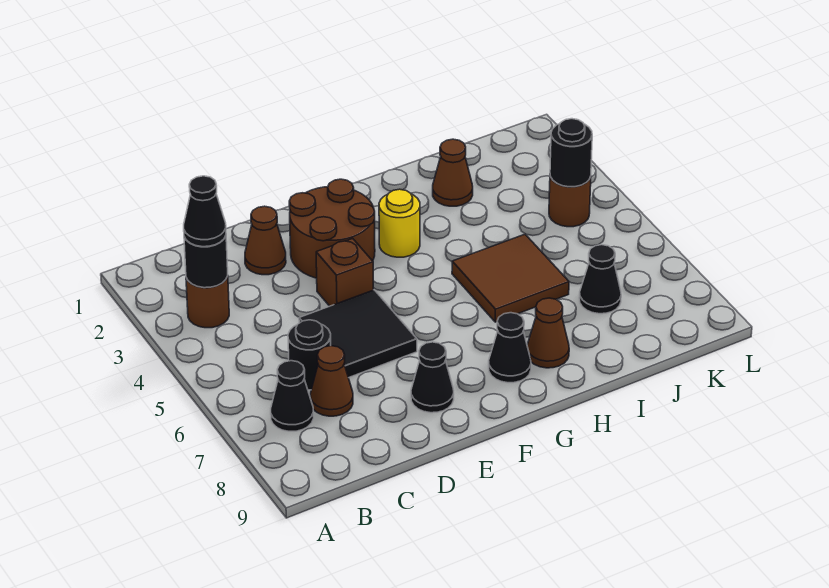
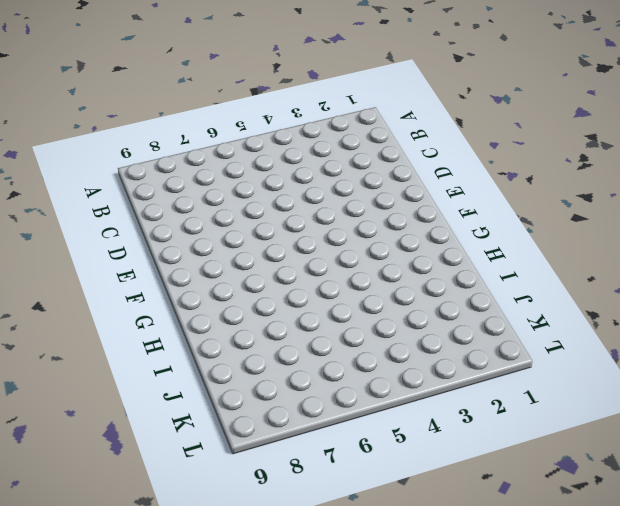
none -> brown 1x1 round brick [186,276,229,328]
none -> black 1x1 cone [271,361,314,431]
none -> black 1x1 round brick [288,320,331,390]

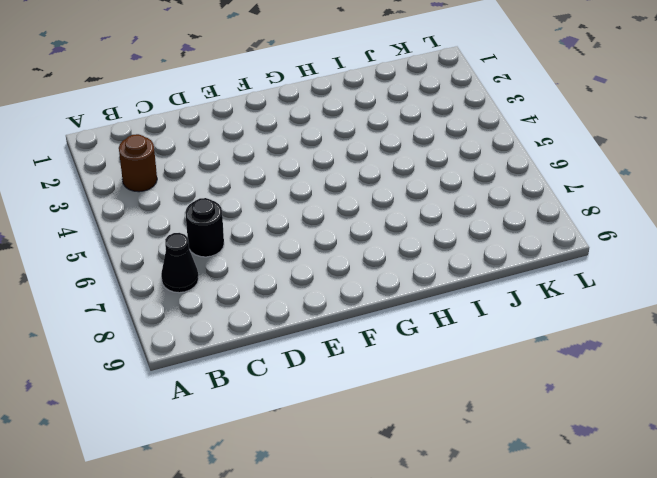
none -> brown 1x1 cone [310,346,353,416]
none -> brown 1x1 cone [245,206,286,275]
none -> black 2x2 tile [299,290,417,378]

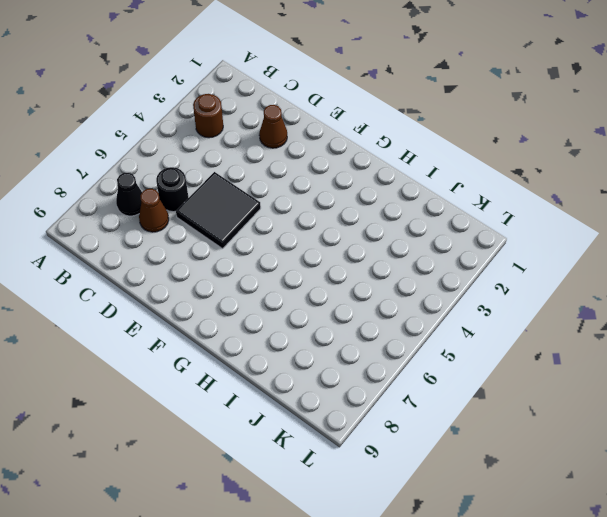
none -> brown 2x2 round brick [289,179,375,278]
none -> brown 1x1 brick [316,239,373,306]
none -> black 1x1 cone [411,342,454,413]

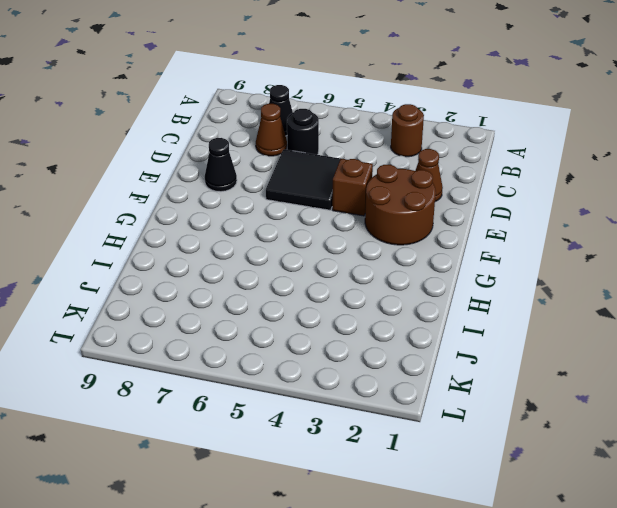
none -> yellow 1x1 round brick [379,189,420,257]
none -> black 1x1 cone [489,313,531,383]
none -> brown 2x2 tile [452,234,569,322]

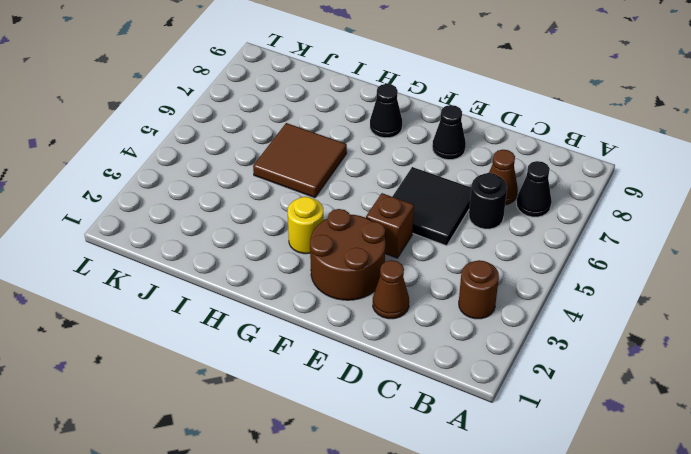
none -> brown 1x1 cone [527,298,569,368]
none -> brown 1x1 cone [433,139,473,206]
none -> black 1x1 cone [579,245,621,314]

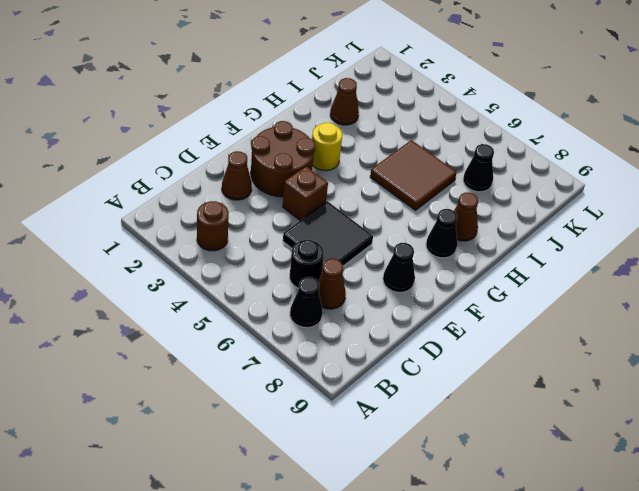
none -> brown 1x1 round brick [549,176,591,227]
none -> black 1x1 round brick [184,236,228,288]
none -> black 1x1 round brick [550,119,592,187]

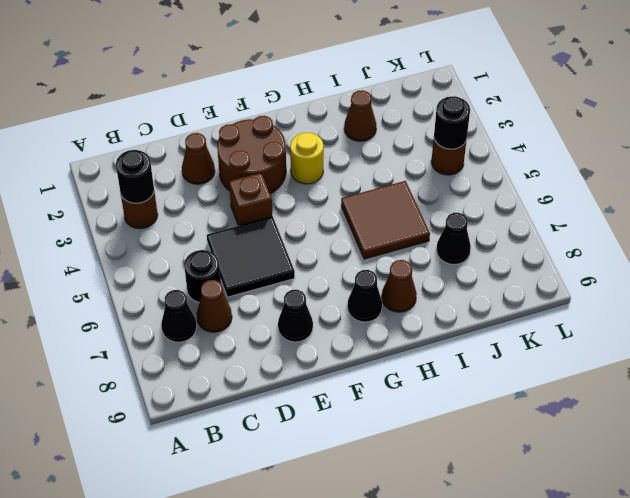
none -> black 1x1 cone [184,176,226,247]

